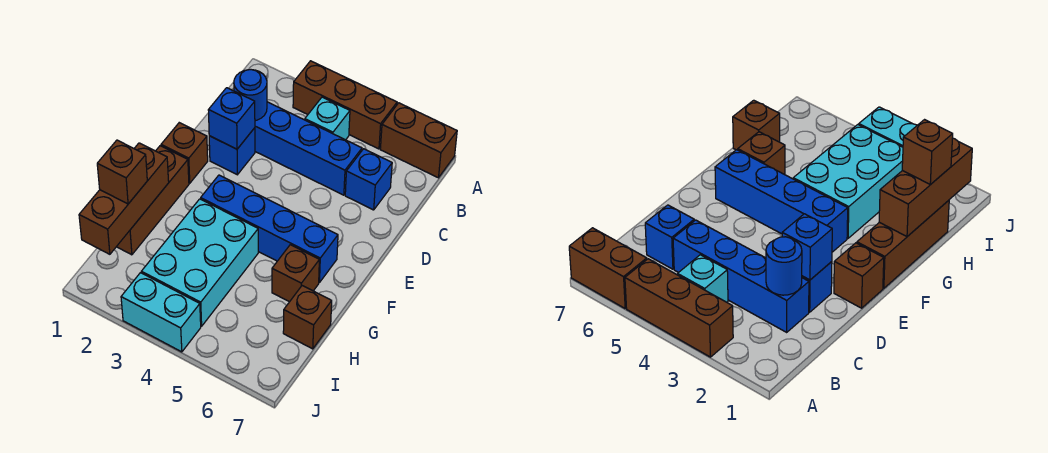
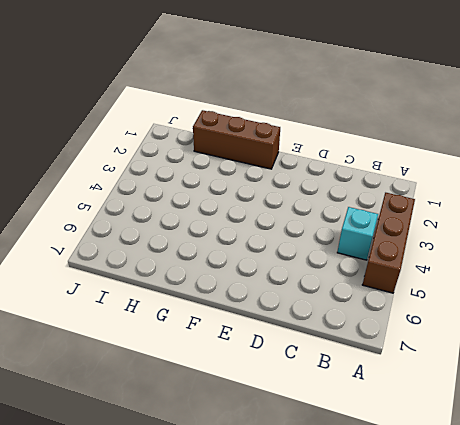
none -> brown 1x2 brick [380,103,457,178]
none -> blue 1x4 brick [255,102,362,195]
none -> blue 1x1 brick [345,149,392,210]

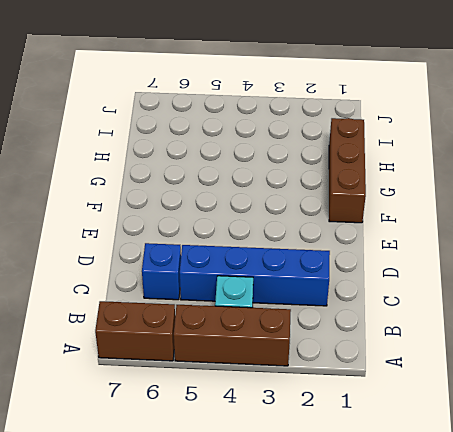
none -> blue 1x1 brick [209,128,255,175]
none -> brown 1x1 brick [161,123,208,183]
none -> blue 1x4 brick [201,175,338,283]

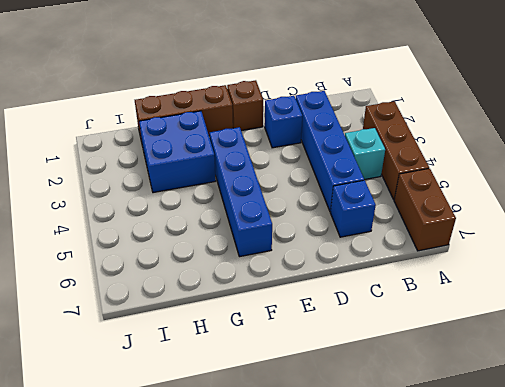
blue 2x2 brick [139,111,216,193] -> cyan 2x3 brick [141,199,258,326]
none -> brown 1x1 brick [272,245,319,302]
none -> brown 1x1 brick [283,286,332,349]
none -> cyan 1x2 brick [121,273,201,352]

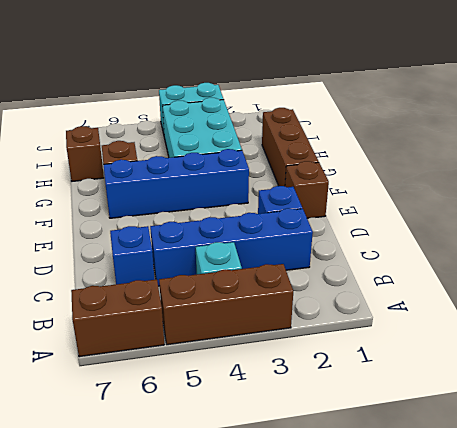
none -> blue 1x1 round brick [234,70,267,121]
none -> blue 1x1 brick [208,88,255,149]
none -> brown 1x3 brick [79,143,169,254]

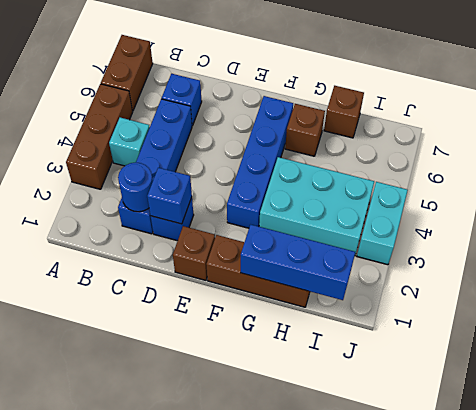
blue 1x3 brick [241,225,355,300] -> brown 1x3 brick [79,143,169,254]
none -> brown 1x1 brick [97,140,147,204]

